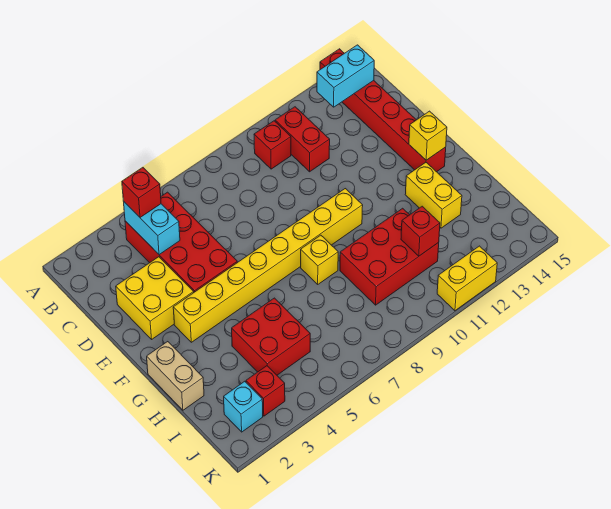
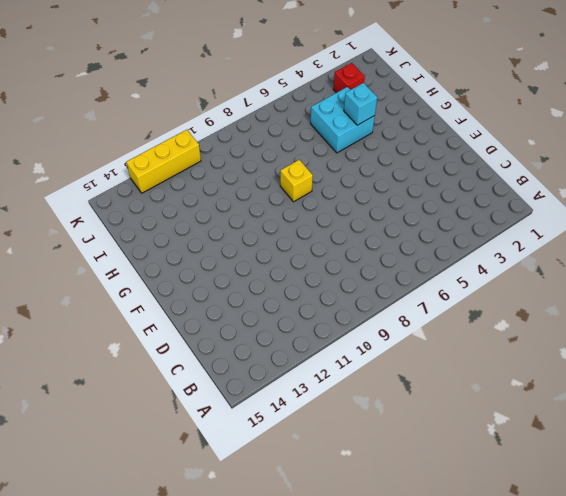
cyan 2x2 brick [310,87,375,153] -> red 2x2 brick [232,298,310,375]
cyan 1x1 brick [344,83,377,125] -> cyan 1x1 brick moved to [224,381,263,432]
yellow 1x3 brick [126,130,201,193] -> yellow 1x2 brick [437,246,497,311]
none -> red 1x6 brick [320,49,446,172]
none -> red 2x4 brick [125,192,237,292]
none -> red 1x1 brick [254,121,291,169]

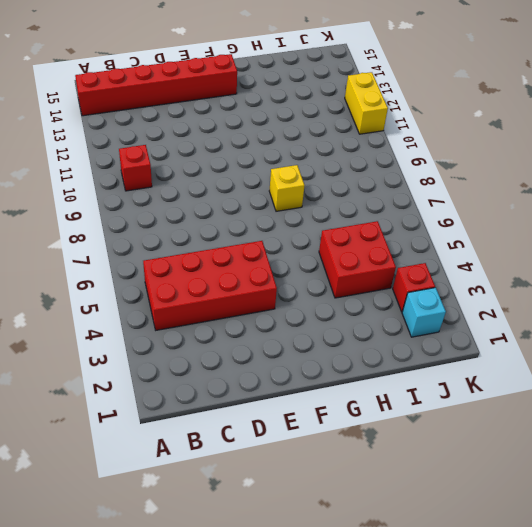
none -> red 1x2 brick [275,107,330,172]
none -> yellow 2x2 brick [116,257,194,339]
none -> yellow 1x8 brick [173,189,363,342]

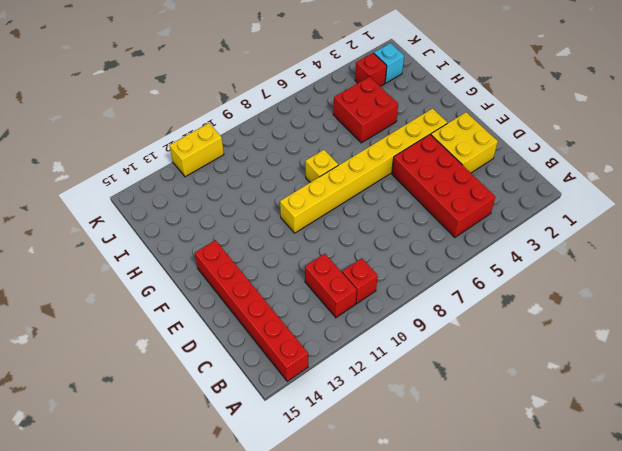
none -> tan 1x2 brick [147,342,204,410]
none -> yellow 1x2 brick [405,163,462,228]
none -> red 2x3 brick [340,208,439,305]

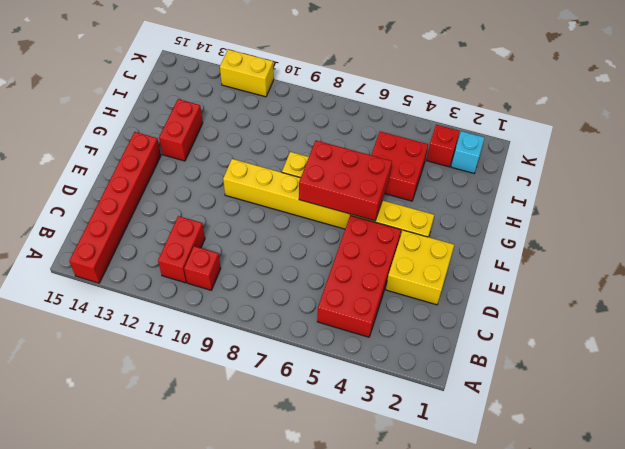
red 2x3 brick [299,141,392,221] -> red 2x3 brick moved to [340,208,439,305]
red 1x2 brick [159,99,203,161] -> yellow 1x2 brick [405,163,462,228]
none -> tan 1x2 brick [147,342,204,410]
none -> cyan 1x2 brick [124,202,180,255]
none -> cyan 1x2 brick [317,45,374,107]

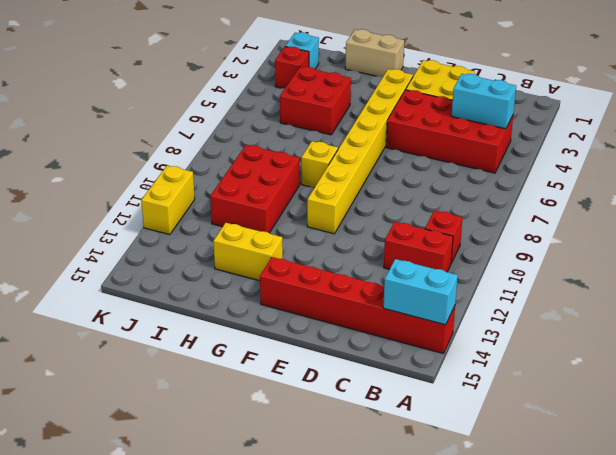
cyan 1x2 brick [383,259,458,325] -> cyan 1x2 brick turned to [317,45,374,107]
none -> yellow 1x1 brick [409,111,447,160]
none -> red 1x1 brick [401,206,440,256]
none -> red 1x1 brick [122,168,161,218]

